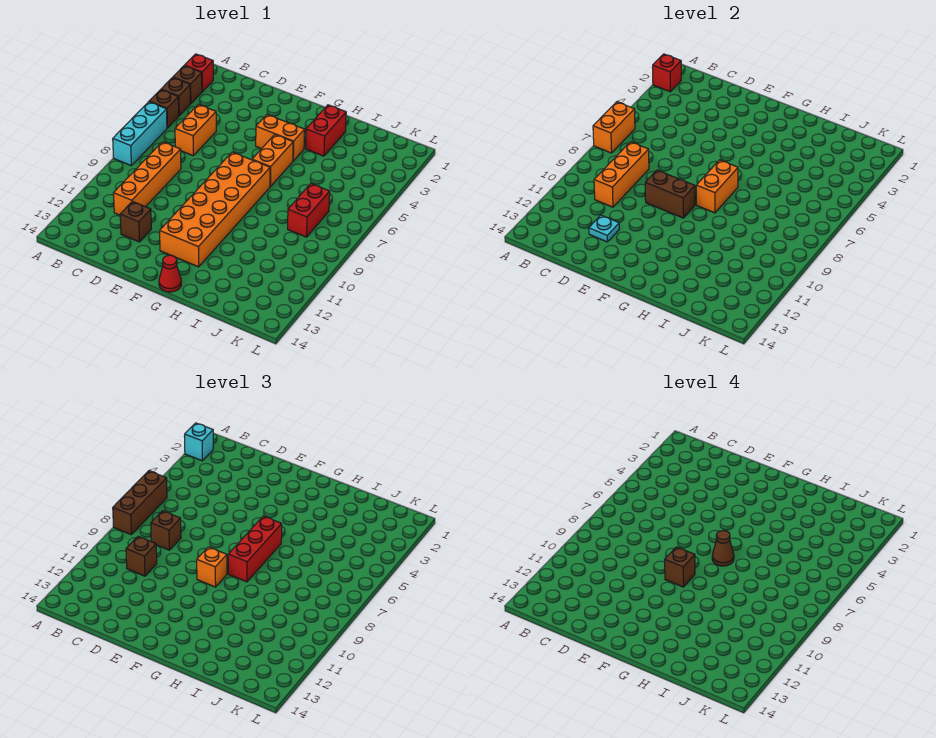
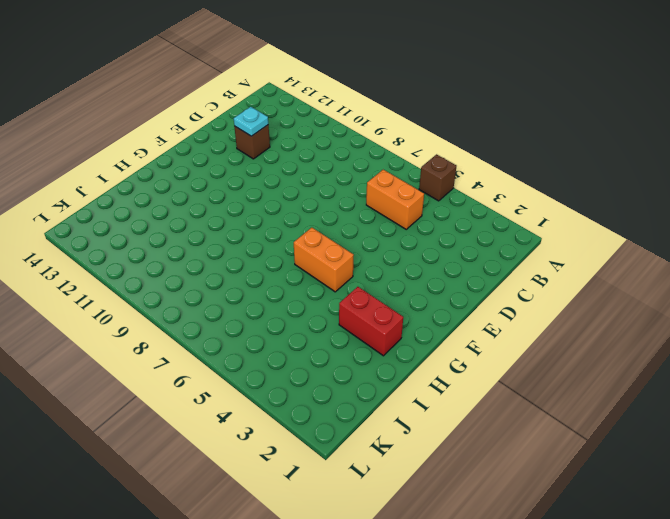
none -> red 1x1 brick [185,54,213,92]
none -> brown 1x1 brick [173,66,202,104]
none -> brown 1x1 brick [161,78,190,116]

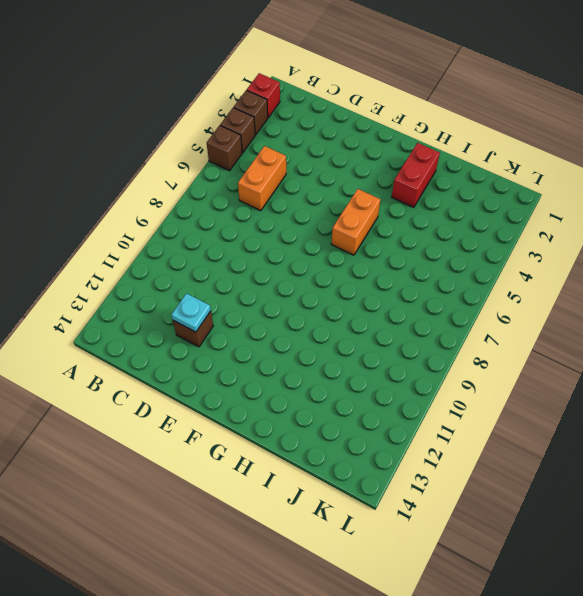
none -> cyan 1x3 brick [113,102,167,165]
none -> orange 1x4 brick [114,142,181,215]
none -> orange 1x2 brick [256,115,305,161]

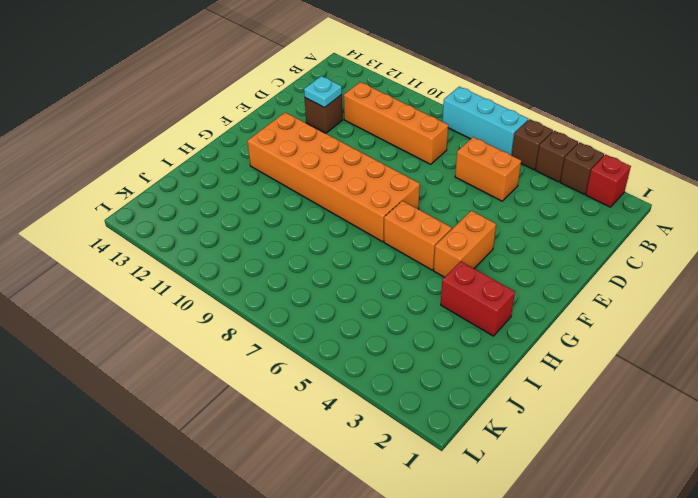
none -> red 1x1 cone [159,255,181,292]
none -> red 1x2 brick [288,184,330,237]
none -> red 1x1 brick [653,54,681,92]

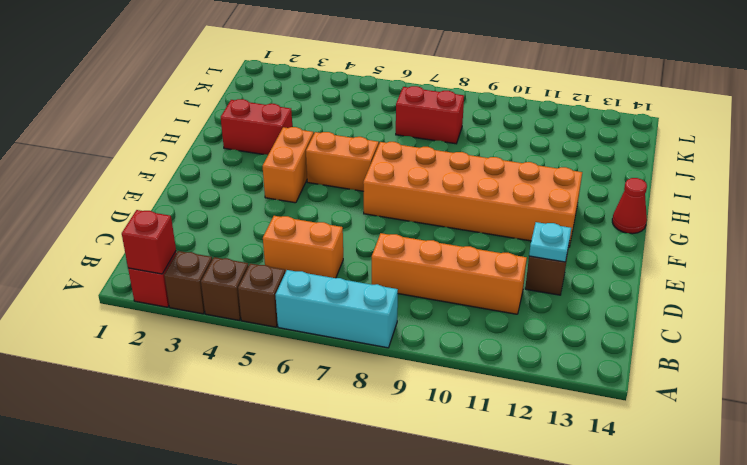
none -> orange 1x2 brick [593,102,635,153]
none -> orange 1x3 brick [594,142,649,207]
none -> brown 1x2 brick [645,170,695,218]

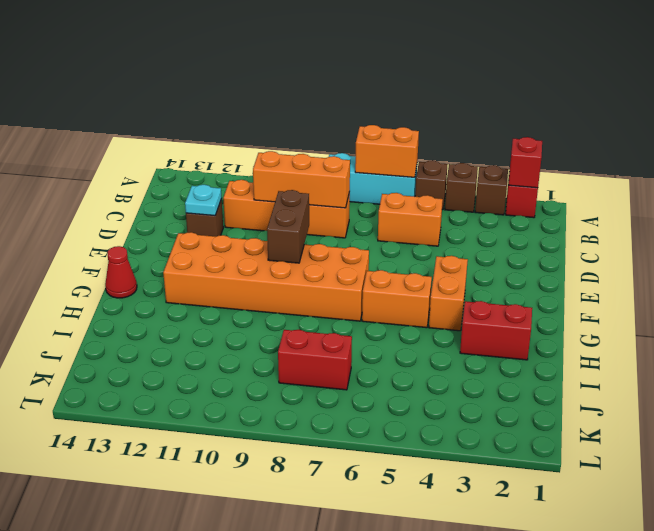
none -> orange 1x2 brick [696,160,738,213]
none -> cyan 1x1 brick [185,423,213,461]
none -> brown 1x3 brick [113,471,167,534]

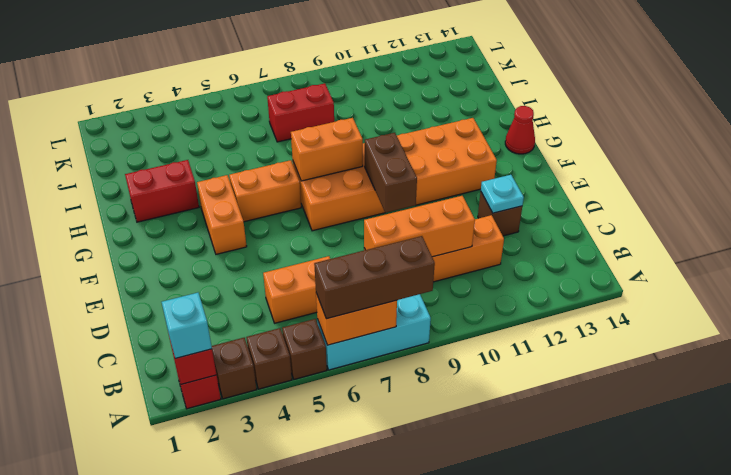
none -> brown 1x1 brick [151,511,181,550]
none -> brown 1x1 brick [126,536,157,576]
none -> orange 1x1 brick [197,547,227,587]

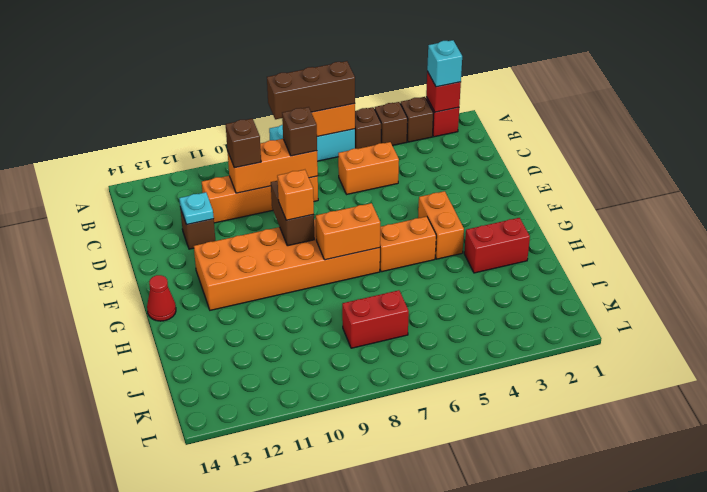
none -> red 1x3 brick [228,516,282,582]
none -> brown 1x1 brick [665,547,695,587]
none -> brown 1x1 cone [712,531,734,566]

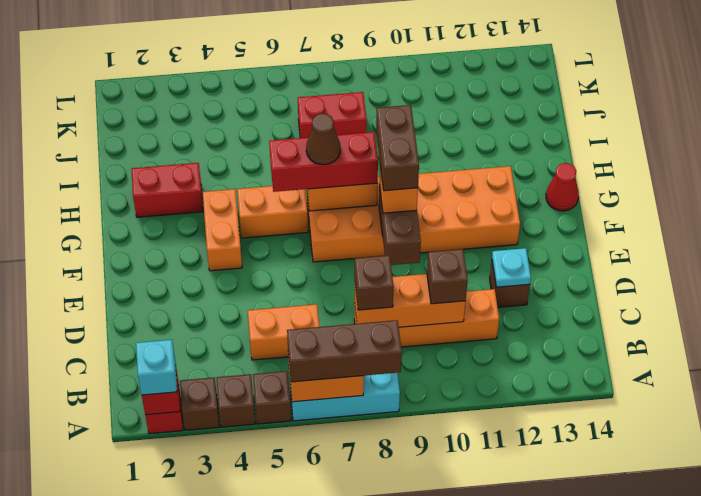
brown 1x2 brick [376,105,419,191] -> brown 1x1 brick [665,547,695,587]

